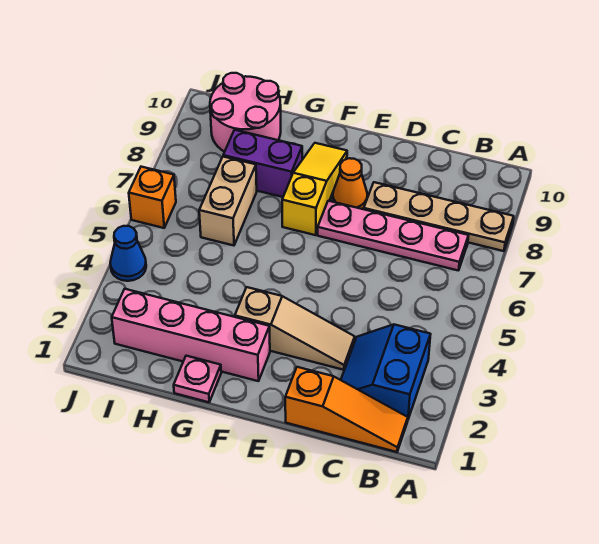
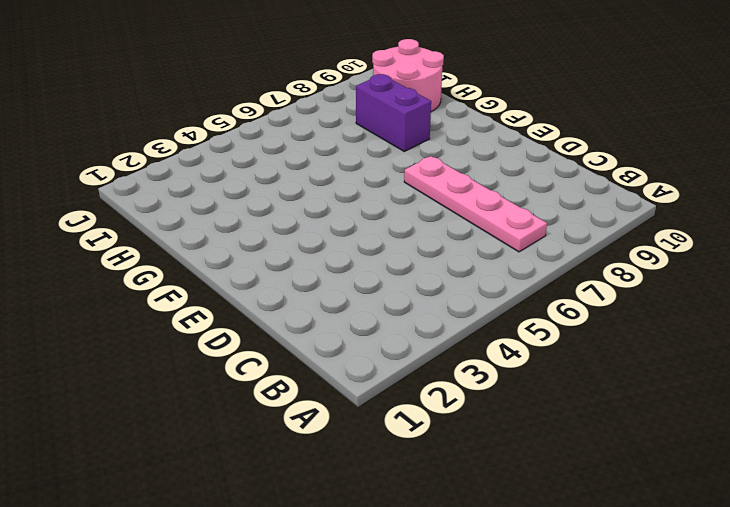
none -> tan 1x4 plate [364,182,514,251]
none -> orange 1x3 slope [285,367,408,452]
none -> blue 2x2 slope [341,325,431,419]

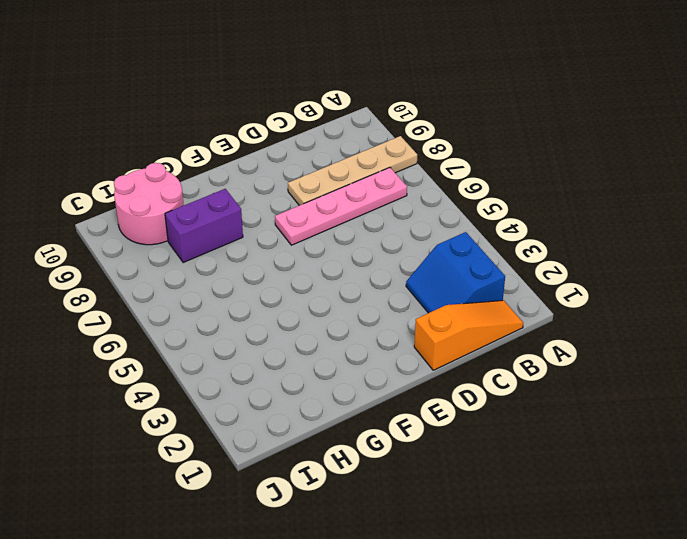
none -> tan 1x3 slope [235,287,355,370]
none -> orange 1x1 cone [333,158,368,209]
none -> pink 1x4 brick [112,289,270,381]

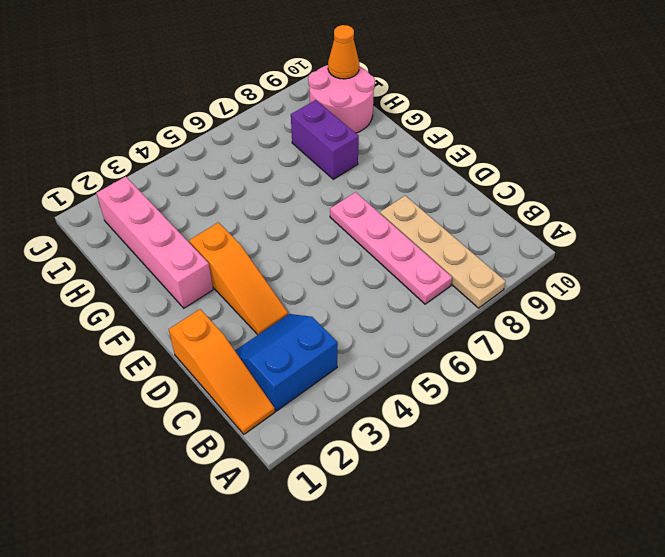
orange 1x3 slope [189,222,288,335] -> tan 1x3 slope [235,287,355,370]
orange 1x1 cone [328,25,359,79] -> orange 1x1 cone moved to [333,158,368,209]
none -> yellow 1x3 slope [282,143,347,235]
none -> pink 1x1 plate [174,356,221,402]
none -> tan 1x2 brick [199,157,257,246]

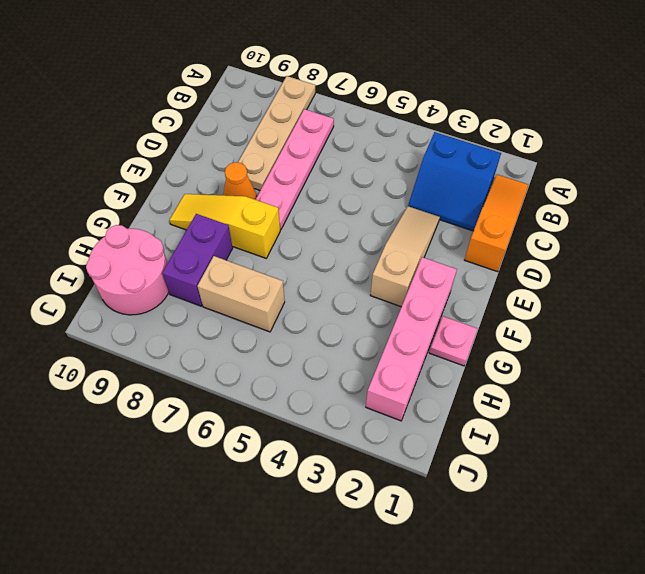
none -> blue 1x1 cone [110,226,146,281]
none -> orange 1x1 brick [129,167,176,228]

